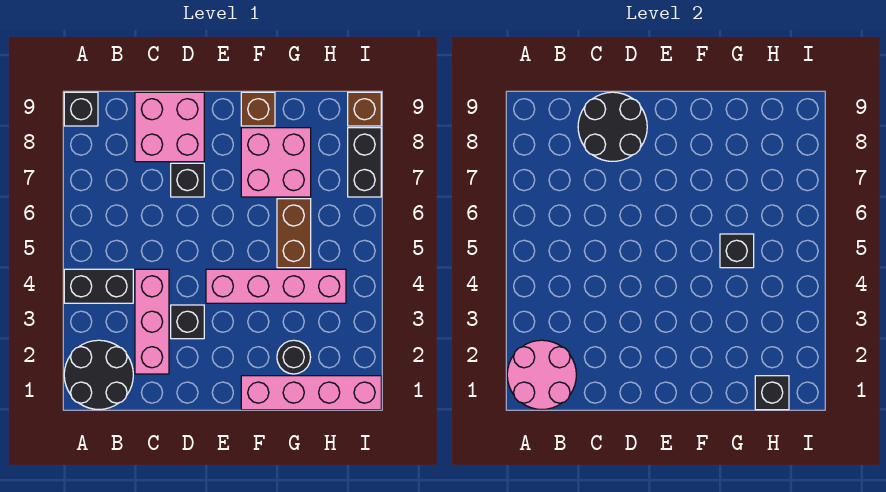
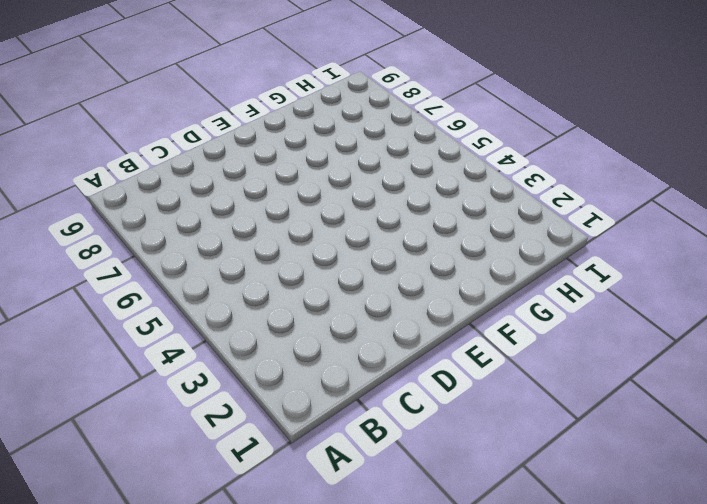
none -> black 2x2 round brick [64,340,133,409]
none -> black 1x2 brick [64,269,133,303]
none -> black 1x1 brick [64,92,98,126]

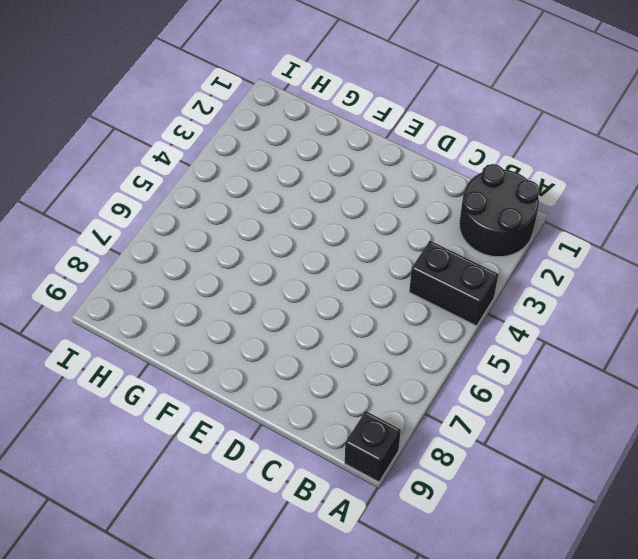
none -> pink 1x3 brick [135,269,169,374]
none -> pink 2x2 brick [135,92,204,162]
none -> black 1x1 brick [171,305,204,339]

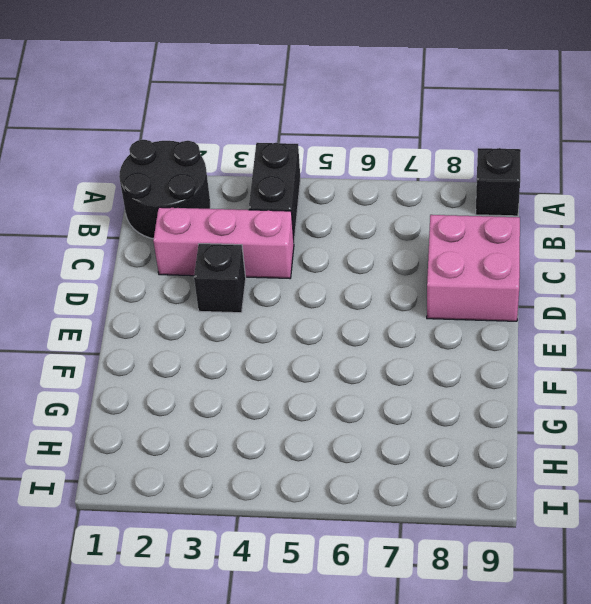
none -> black 1x1 brick [171,163,204,197]
none -> pink 1x4 brick [206,269,346,303]
none -> pink 1x4 brick [241,376,381,410]

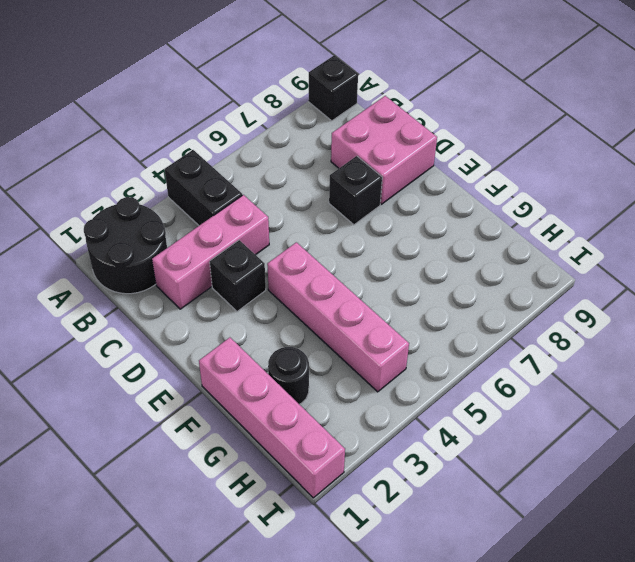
none -> pink 2x2 brick [241,128,311,197]
none -> brown 1x1 brick [241,92,275,126]
none -> brown 1x2 brick [277,199,311,268]

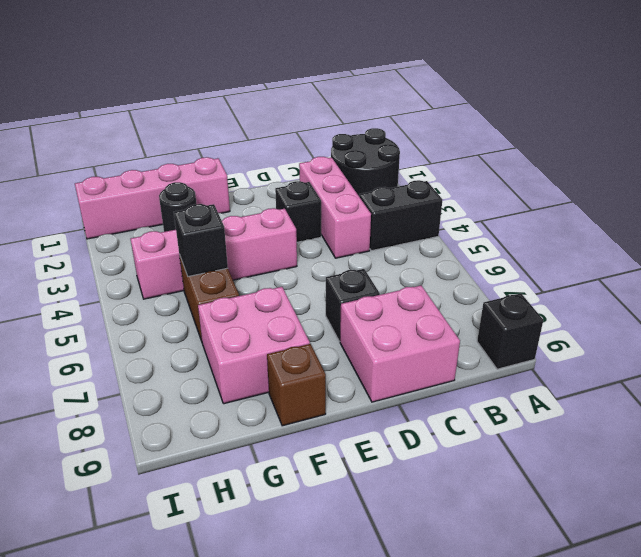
none -> black 1x2 brick [348,128,381,197]
none -> brown 1x1 brick [348,92,381,126]
none -> pink 2x2 round brick [507,340,576,409]

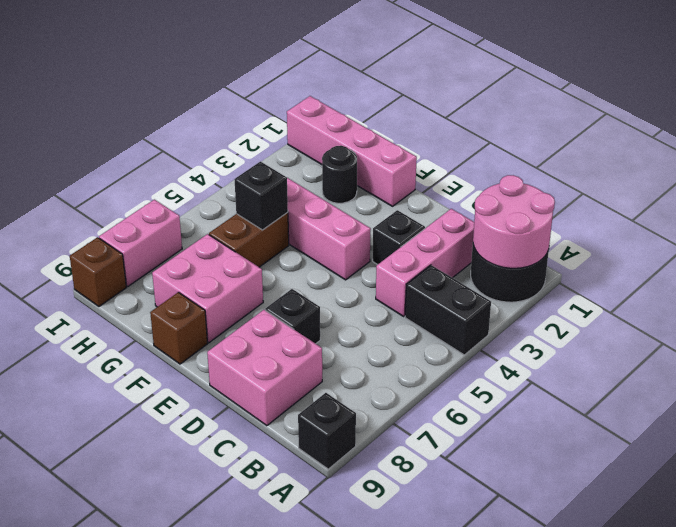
pink 1x2 brick [99,200,182,286] -> black 1x2 brick [348,128,381,197]
none -> black 2x2 round brick [578,92,647,161]
none -> black 1x1 brick [755,376,789,410]

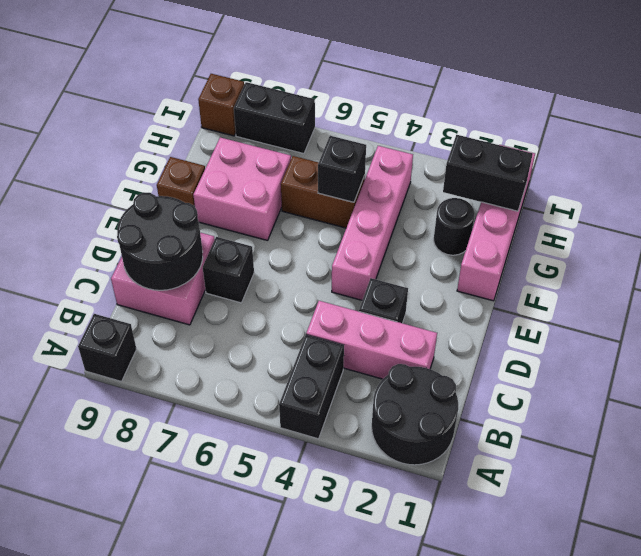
black 1x2 brick [443,135,532,211] -> black 1x1 brick [755,376,789,410]
none -> pink 2x2 round brick [507,340,576,409]

